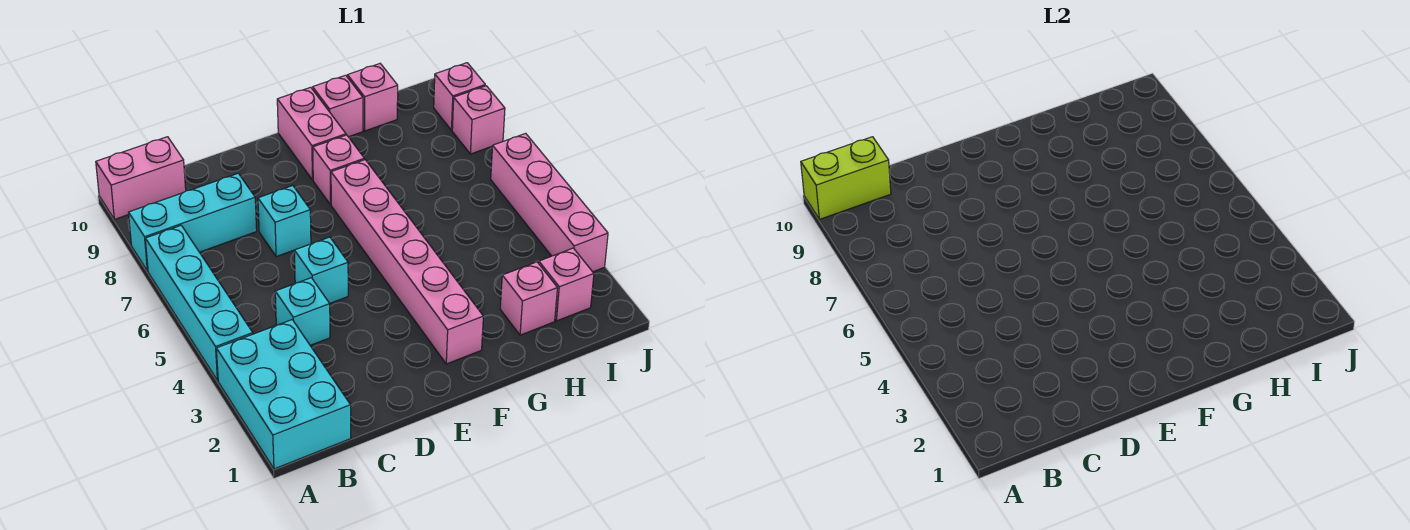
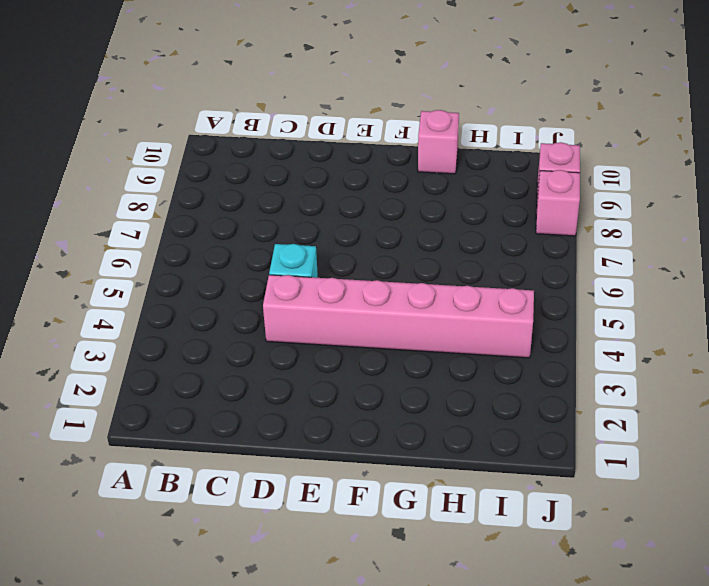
pink 1x6 brick [263,275,534,358] -> pink 1x6 brick turned to [331,160,483,364]
none -> cyan 2x3 brick [216,320,351,469]
none -> cyan 1x4 brick [145,225,253,381]
none -> cyan 1x3 brick [129,173,257,271]

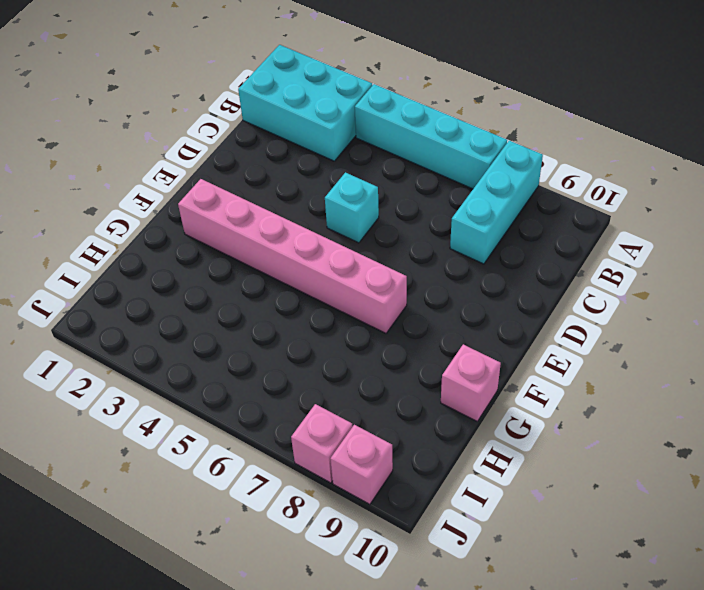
none -> pink 1x2 brick [96,137,186,219]
none -> cyan 1x1 brick [275,278,330,345]
none -> cyan 1x1 brick [258,186,311,257]

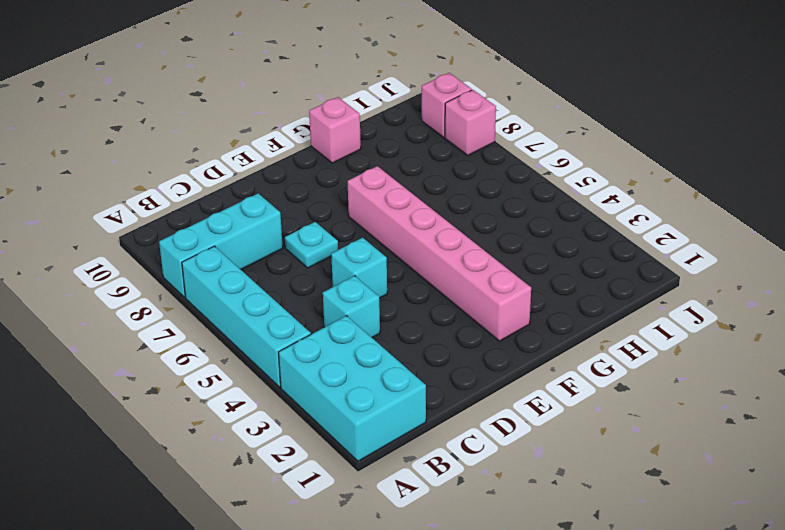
cyan 1x1 plate [285,222,338,268] -> cyan 1x1 brick [258,186,311,257]
none -> pink 1x2 brick [96,137,186,219]
none -> pink 1x1 brick [313,135,364,205]
none -> pink 1x2 brick [277,87,346,180]

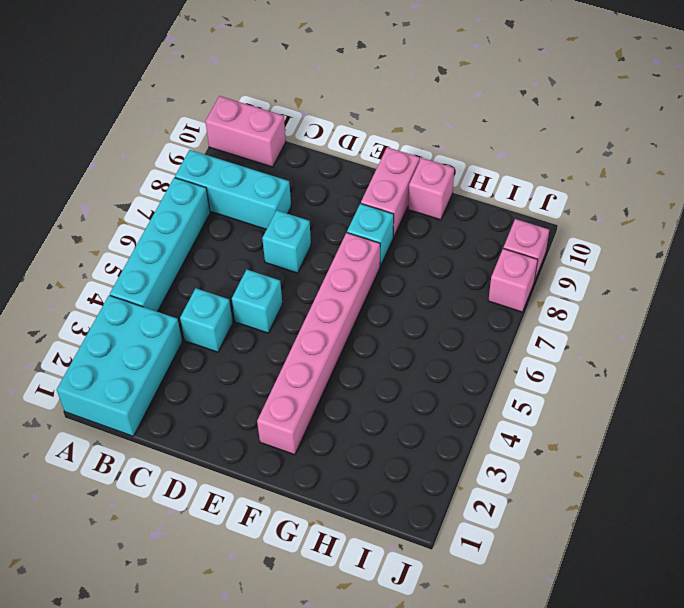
cyan 1x1 brick [347,203,394,266] -> pink 1x1 brick [313,135,364,205]
none -> pink 1x1 brick [500,262,557,335]
none -> pink 1x1 brick [347,64,398,131]
none -> pink 1x1 brick [539,248,594,321]

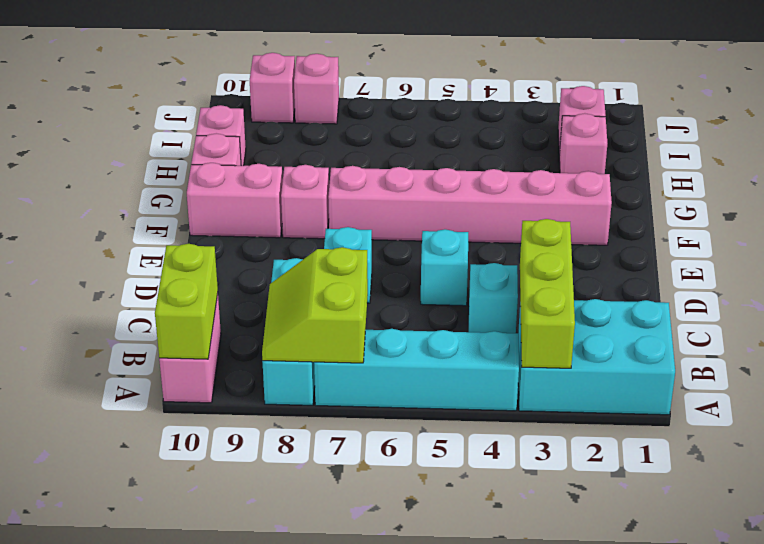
lime 1x3 brick [520,219,575,368] -> none
lime 2x2 slope [262,247,368,363] -> none
none -> pink 1x4 brick [491,133,608,272]

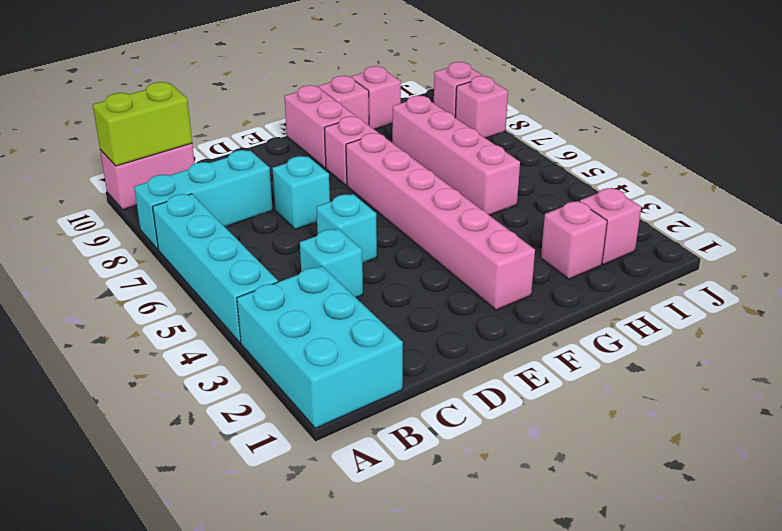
pink 1x4 brick [392,95,520,215] -> pink 1x4 brick moved to [491,133,608,272]

